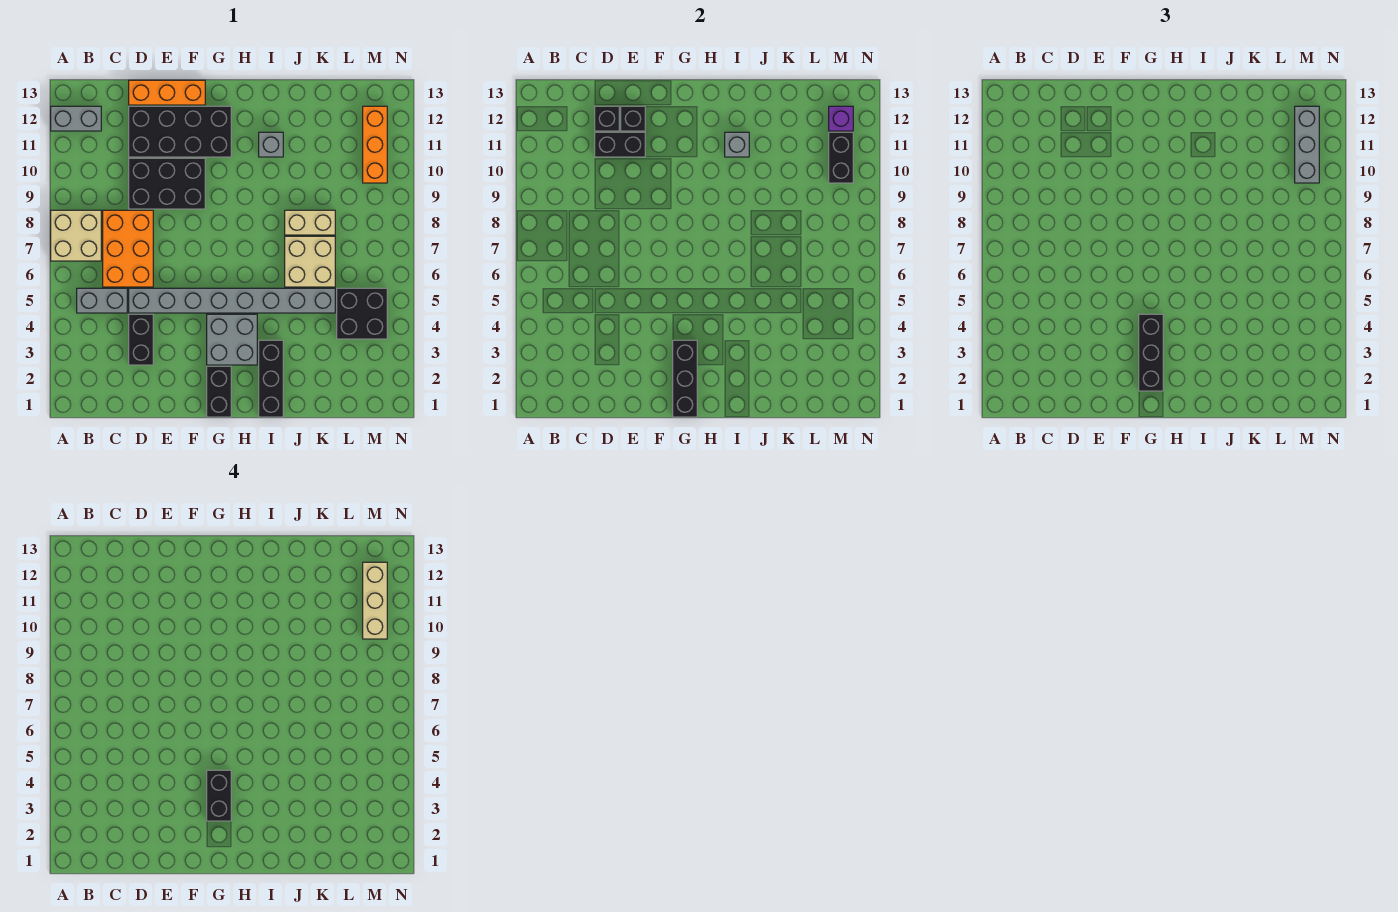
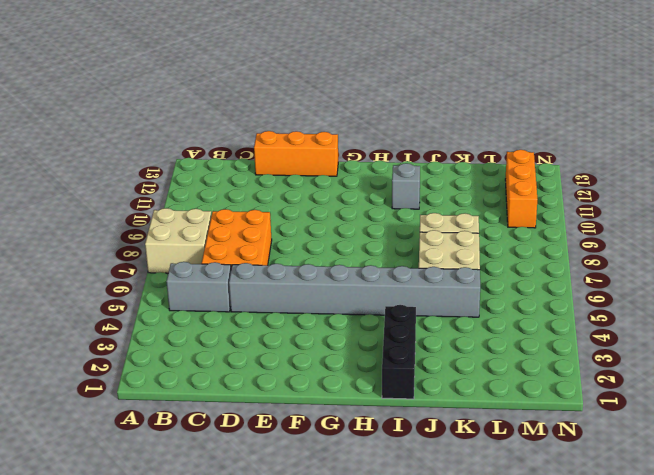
none -> grey 1x2 brick [51,106,101,131]
none -> black 1x2 brick [129,314,153,365]
none -> black 2x3 brick [129,158,205,209]

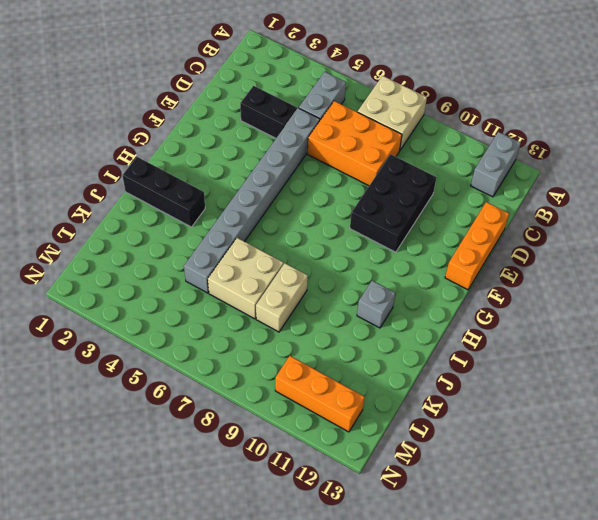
none -> black 2x4 brick [129,106,231,157]
none -> black 1x2 brick [207,366,231,417]
none -> grey 2x2 brick [207,314,257,365]

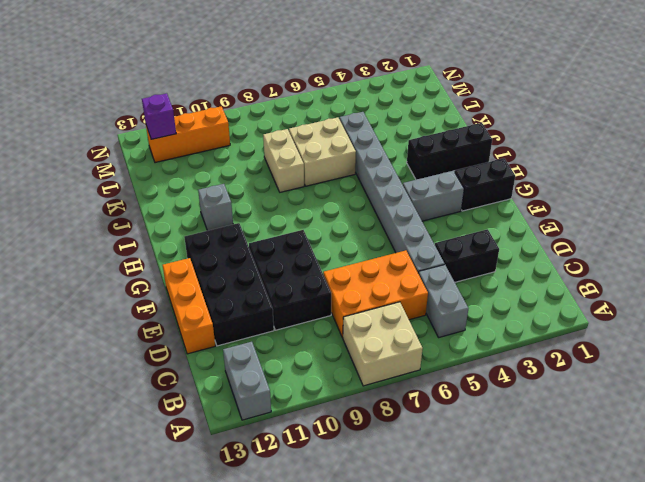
grey 1x2 brick [403,171,464,221] -> grey 2x2 brick [207,314,257,365]
none -> black 2x2 brick [337,288,387,339]
none -> black 1x2 brick [595,132,645,157]
none -> black 1x1 brick [595,106,619,131]

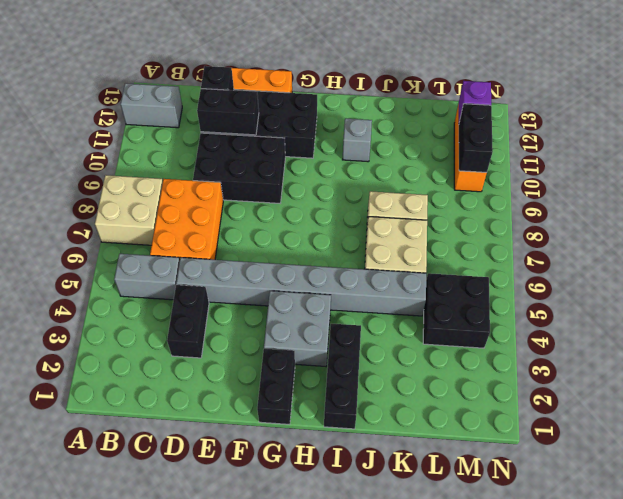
none -> black 1x1 brick [621,106,645,131]
none -> black 1x3 brick [673,340,697,417]
none -> grey 1x1 brick [725,132,749,157]

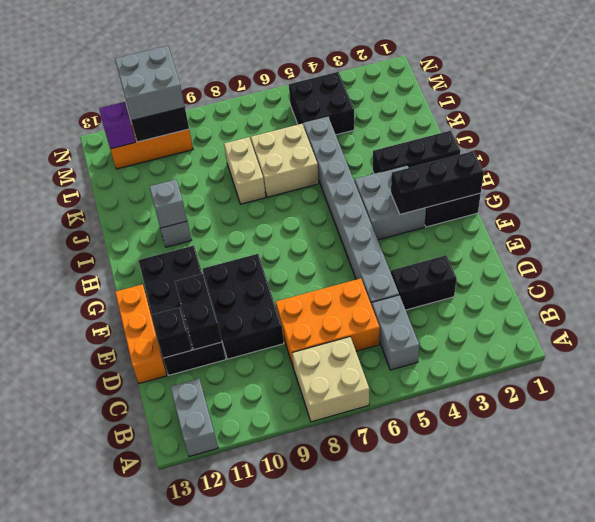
grey 2x2 brick [115,46,185,121] -> grey 1x3 brick [1295,106,1319,183]
none -> black 1x1 brick [621,106,645,131]
none -> black 1x3 brick [1139,314,1163,391]
none -> black 1x2 brick [207,770,231,821]

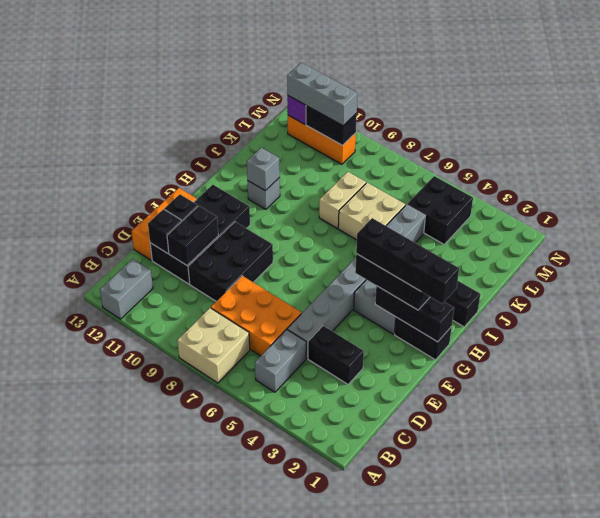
black 1x4 brick [356,218,459,304] -> black 1x2 brick [207,770,231,821]
none -> tan 1x3 brick [363,562,387,639]

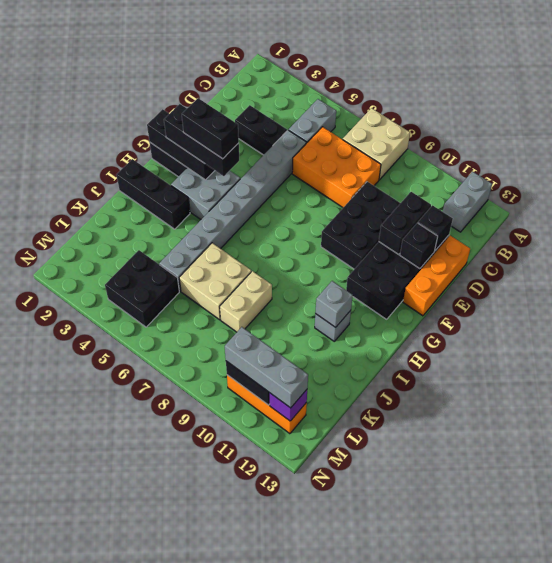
none -> tan 1x3 brick [363,562,387,639]

